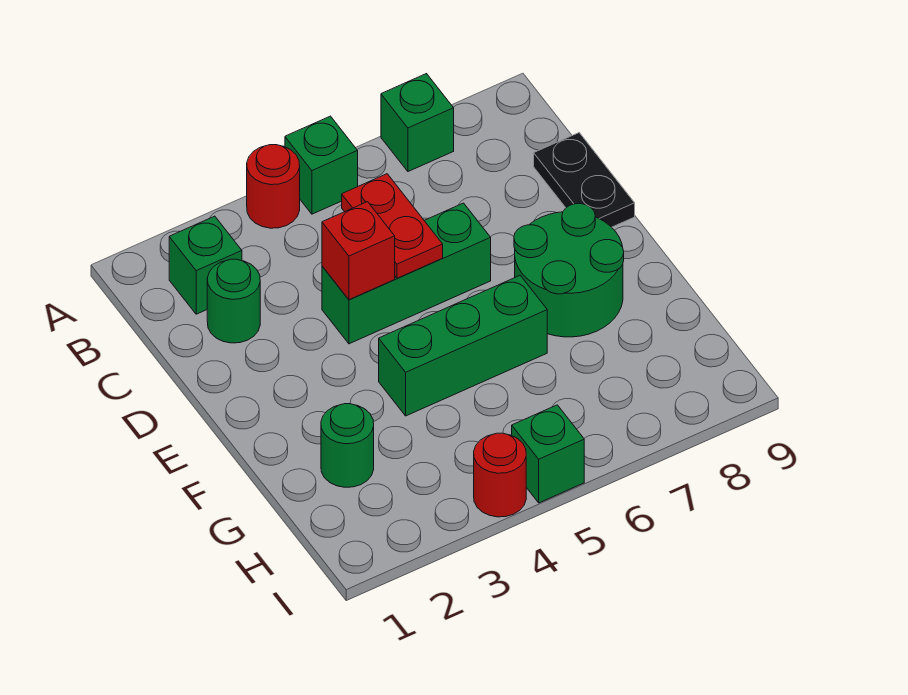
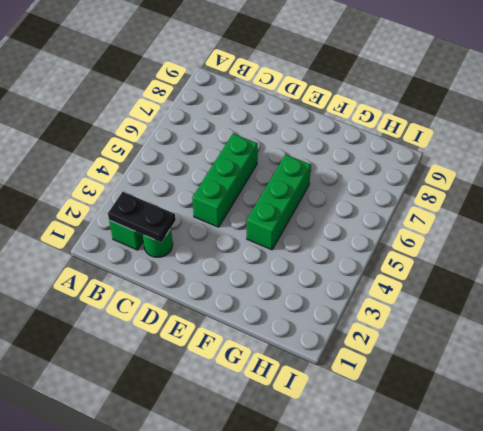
black 1x2 plate [108,192,176,242] -> black 1x2 plate moved to [534,133,635,227]
none -> red 1x1 round brick [247,145,300,228]
none -> green 1x1 brick [285,116,358,214]
none -> green 1x1 brick [381,74,454,171]

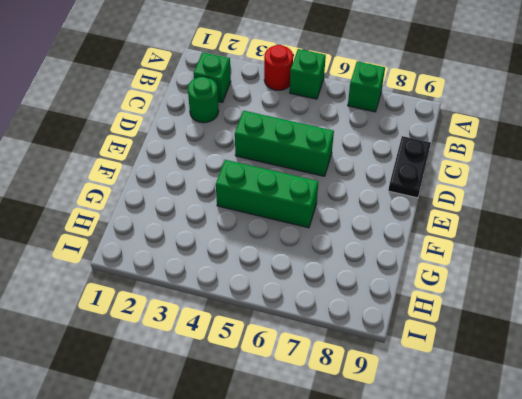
none -> green 2x2 round brick [514,204,624,337]
none -> green 1x1 round brick [321,404,374,487]
none -> red 1x1 round brick [474,433,526,517]

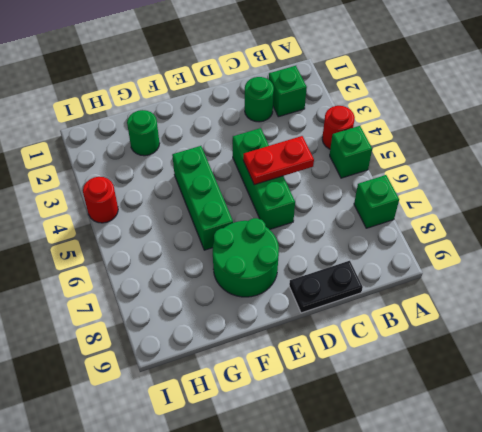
none -> green 1x1 brick [512,405,584,503]
none -> red 1x1 brick [322,202,395,300]

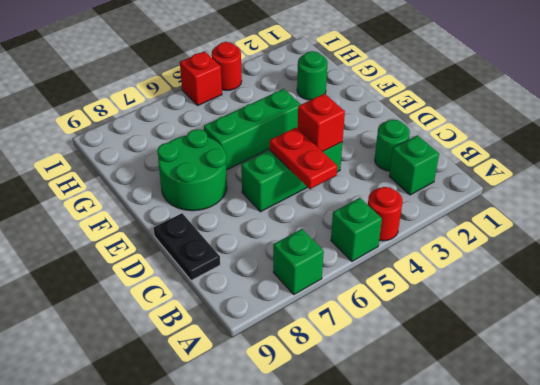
red 1x1 brick [180,51,222,105] -> green 1x1 brick [512,405,584,503]

